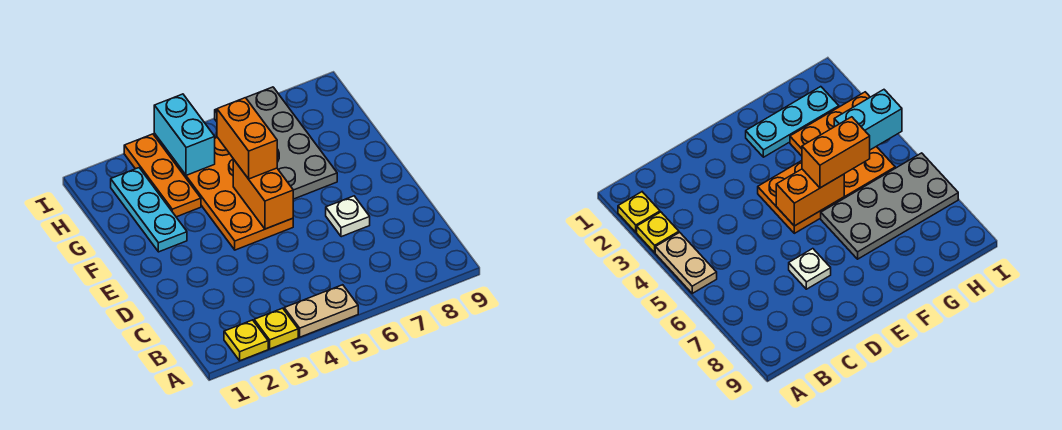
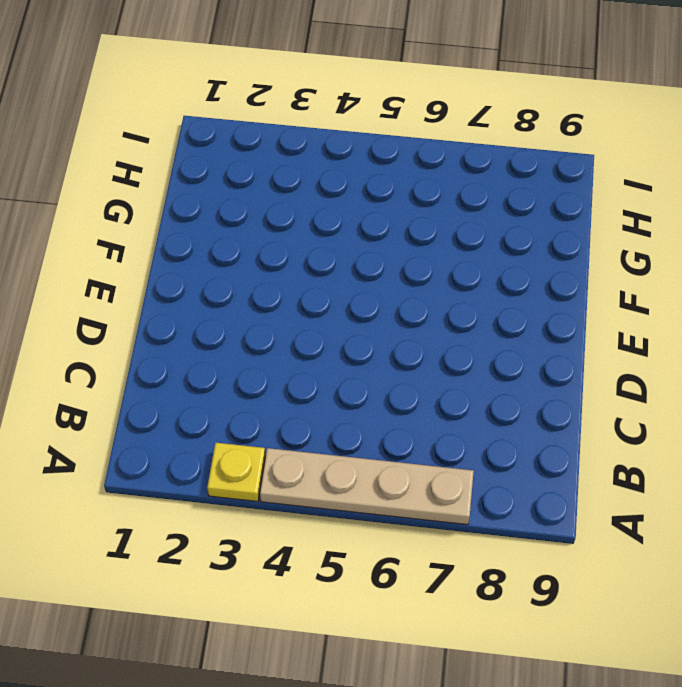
tan 1x4 plate [260,448,474,525] -> tan 1x2 plate [284,285,358,337]
none -> yellow 1x1 plate [224,320,268,361]
none -> white 1x1 plate [326,196,370,237]

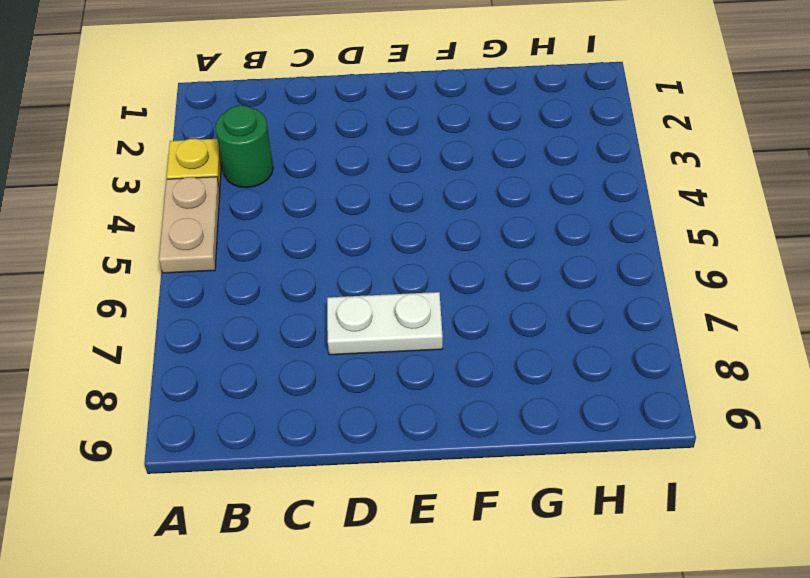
green 1x1 round brick [215,105,273,188] -> none
white 1x2 plate [327,292,443,355] -> white 1x1 plate [326,196,370,237]
none -> yellow 1x1 plate [224,320,268,361]
none -> orange 2x4 plate [171,137,293,250]

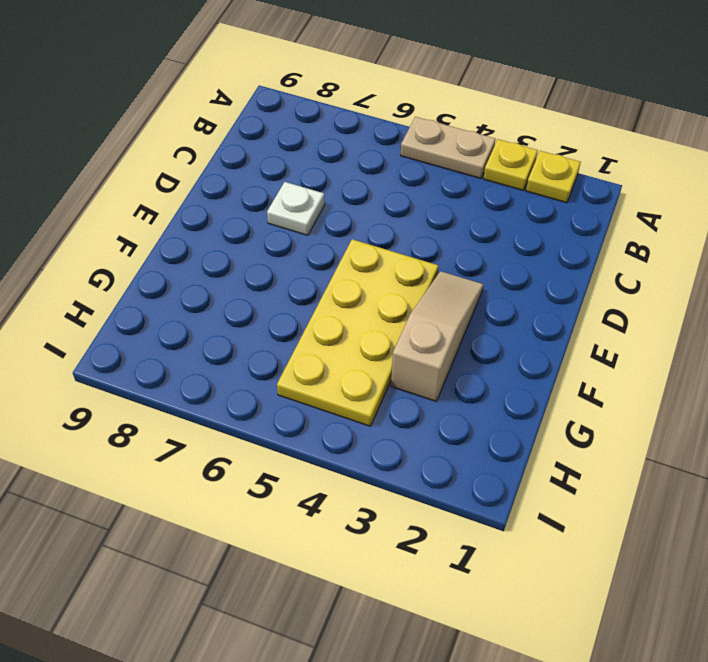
tan 1x3 slope [391,271,483,402] -> orange 1x3 plate [124,134,201,217]
yellow 2x4 plate [277,239,439,426] -> orange 2x4 plate [171,137,293,250]
none -> cyan 1x3 plate [111,168,187,252]
none -> grey 2x4 plate [215,87,337,199]

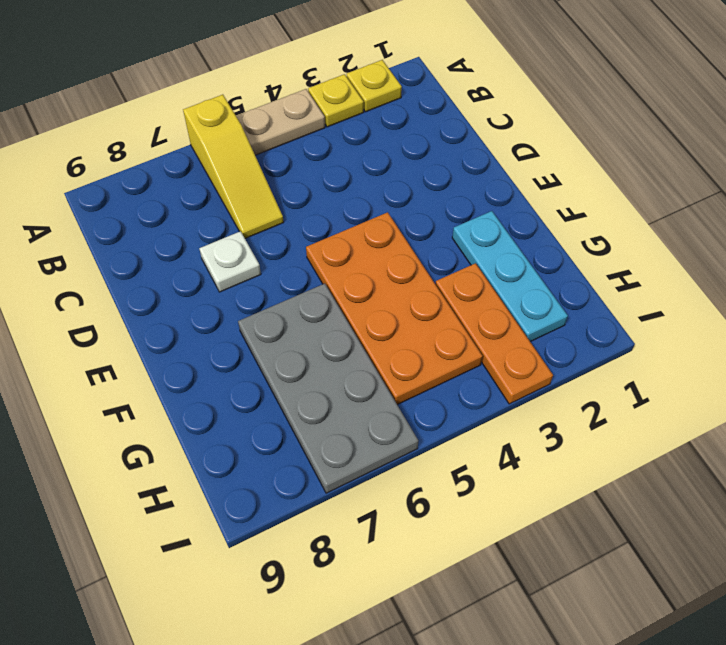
yellow 1x3 slope [183,95,284,238] -> none
none -> orange 1x2 brick [233,159,293,229]
none -> cyan 1x2 brick [154,94,215,175]

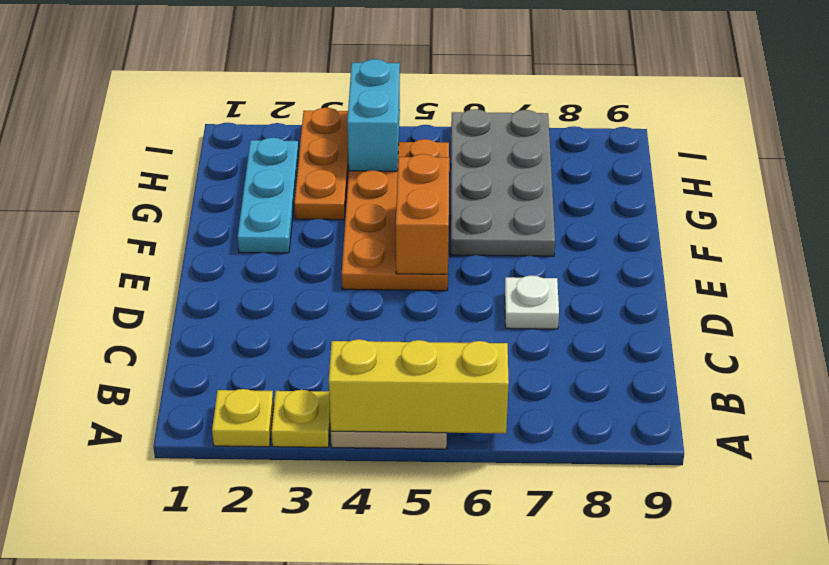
yellow 1x3 brick [329,339,509,433] -> none
none -> orange 1x2 brick [217,98,277,179]

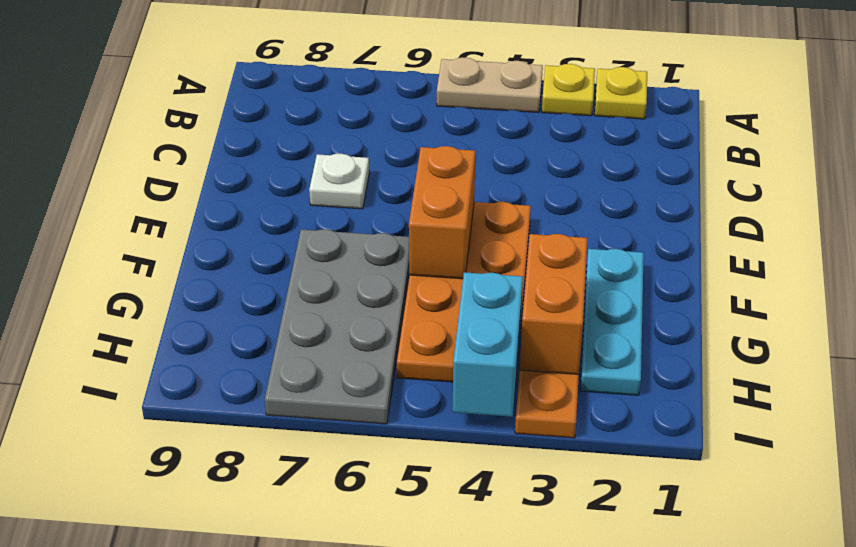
orange 1x2 brick [520,234,588,374] -> orange 1x2 brick moved to [217,98,277,179]

